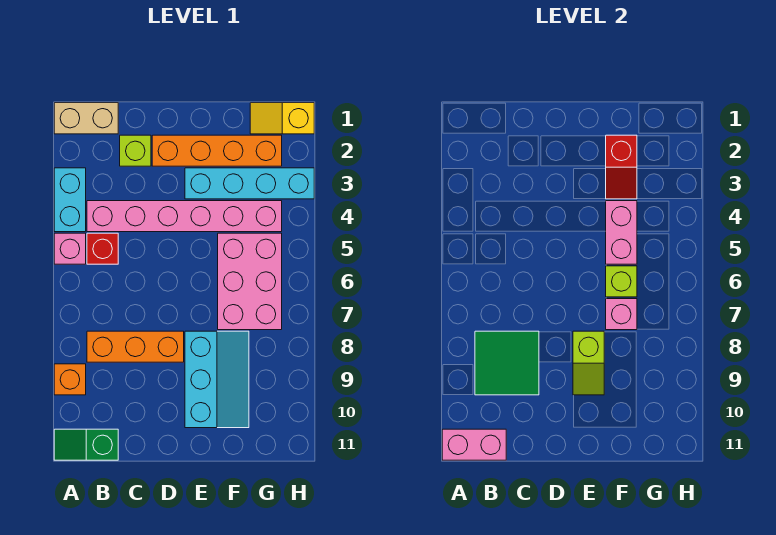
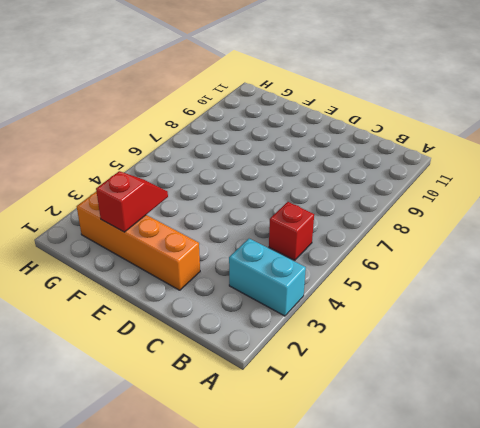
cyan 1x2 brick [229,239,306,316] -> cyan 1x2 brick turned to [54,168,86,232]
none -> tan 1x2 brick [54,103,118,134]
none -> pink 1x1 brick [54,233,86,264]
none -> orange 1x1 brick [54,364,86,395]

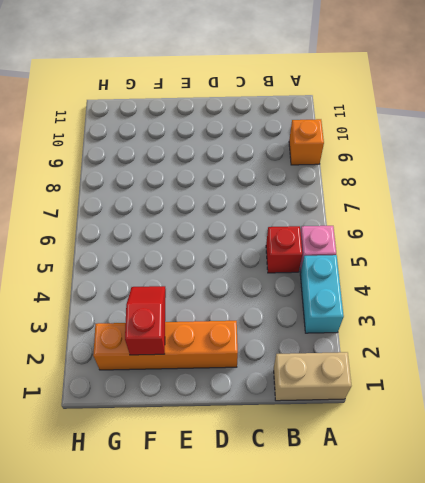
none -> green 1x2 slope [54,429,118,460]
none -> pink 1x6 brick [87,201,282,232]
none -> orange 1x3 brick [87,331,184,362]

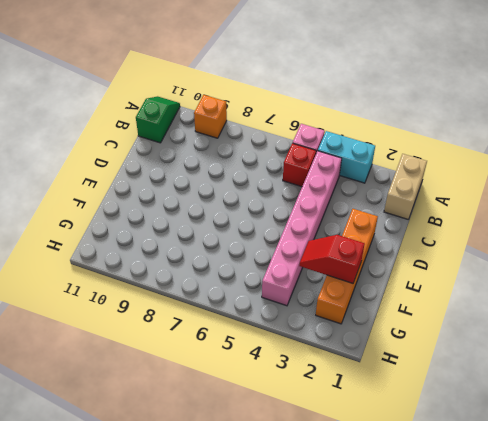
none -> orange 1x3 brick [87,331,184,362]
none -> lime 1x1 brick [120,135,151,166]
none -> cyan 1x4 brick [185,168,314,199]

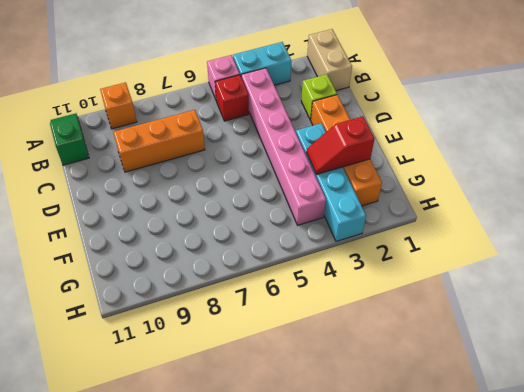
orange 1x3 brick [113,110,205,172] -> orange 1x3 brick turned to [87,331,184,362]
none -> cyan 2x3 slope [185,331,249,428]
none -> pink 2x3 brick [218,233,282,330]
none -> yellow 1x2 slope [250,103,314,134]

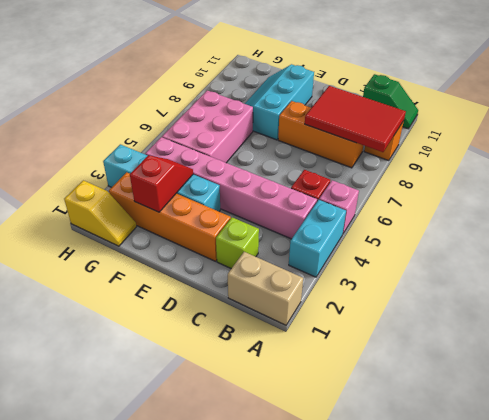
red 2x3 tile [305,86,406,152] -> green 2x2 tile [475,331,539,395]
none -> pink 1x2 brick [442,429,506,460]
none -> lime 1x2 slope [573,331,604,395]
none -> pink 1x2 brick [606,201,637,264]

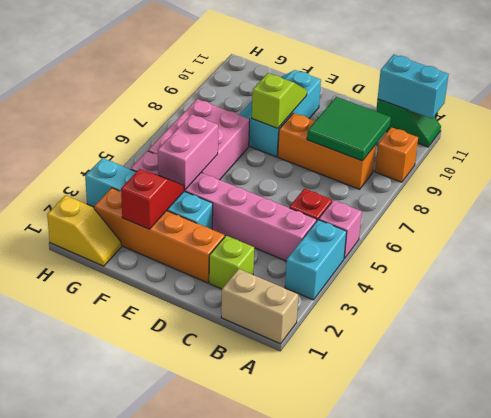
cyan 1x2 brick [378,54,449,119] -> pink 1x2 brick [442,429,506,460]
none -> lime 1x1 brick [606,266,637,297]
none -> pink 1x1 brick [606,299,637,330]

